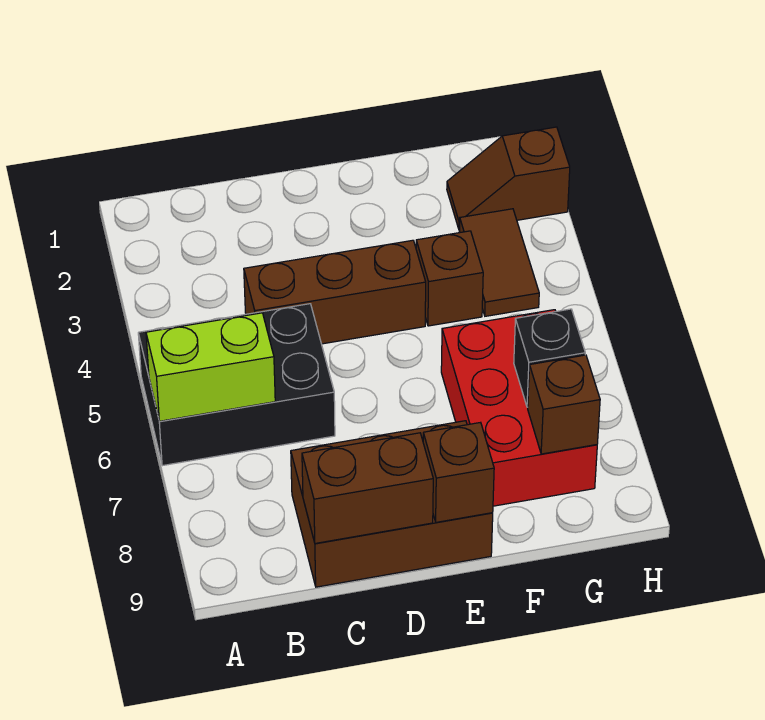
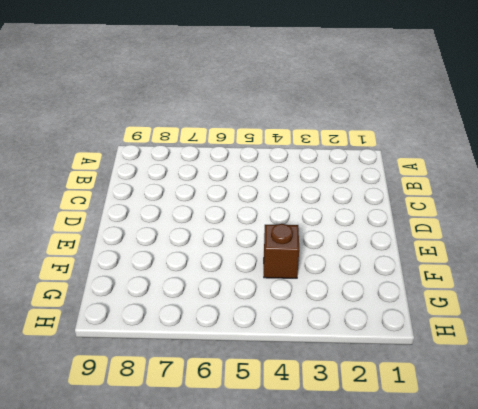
none -> black 2x3 brick [138,304,335,466]
none -> brown 1x3 brick [244,240,426,344]
none -> brown 2x3 brick [291,421,493,587]

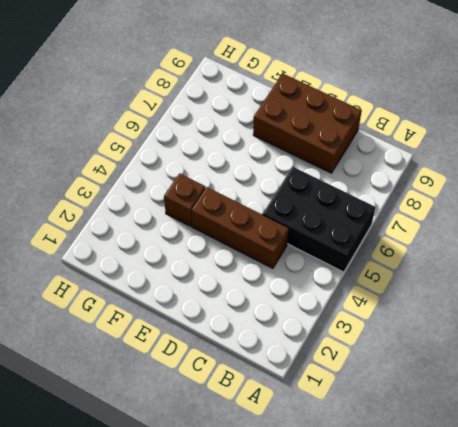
none -> red 2x3 brick [441,310,597,506]
none -> brown 1x2 slope [447,127,570,230]
none -> brown 1x2 tile [459,209,539,316]

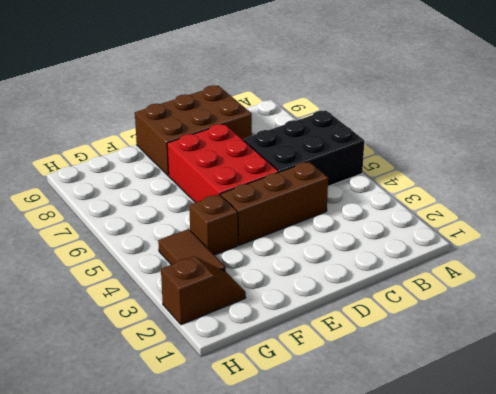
red 2x3 brick [167,124,279,203] -> red 2x3 brick moved to [441,310,597,506]
none -> lime 1x2 brick [146,313,275,421]
none -> brown 1x2 brick [302,433,433,543]
none -> brown 1x1 brick [423,422,494,522]

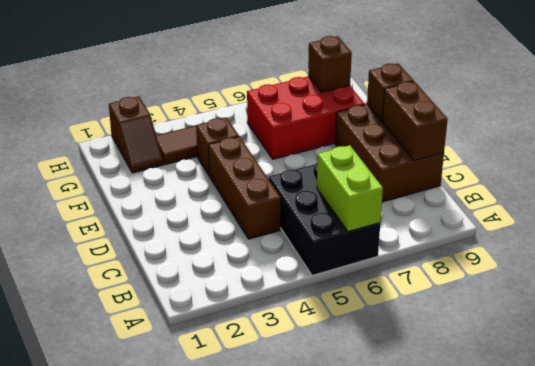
none -> black 1x1 brick [514,309,585,407]

